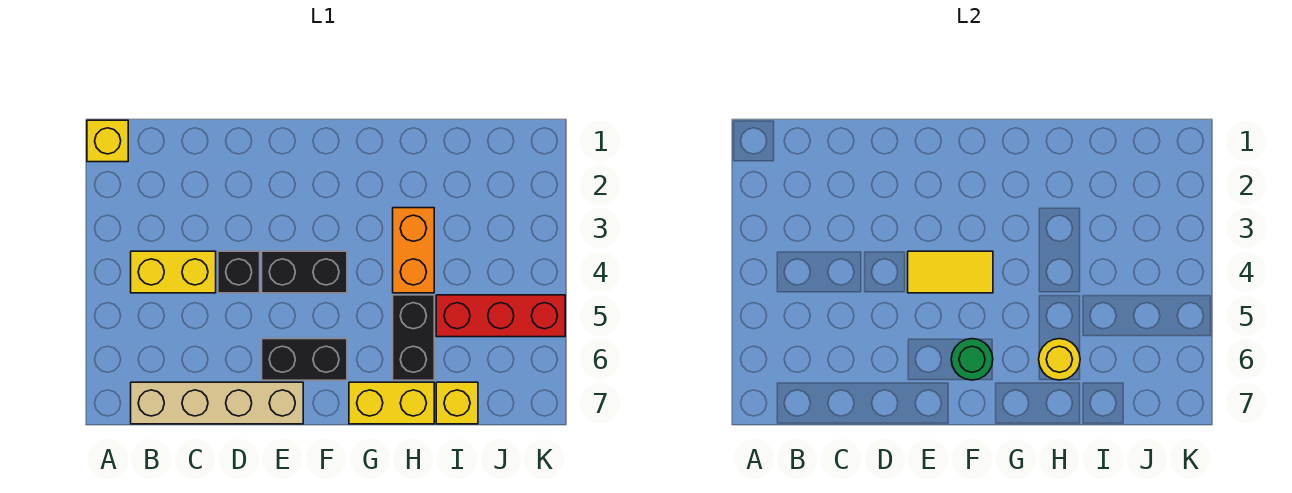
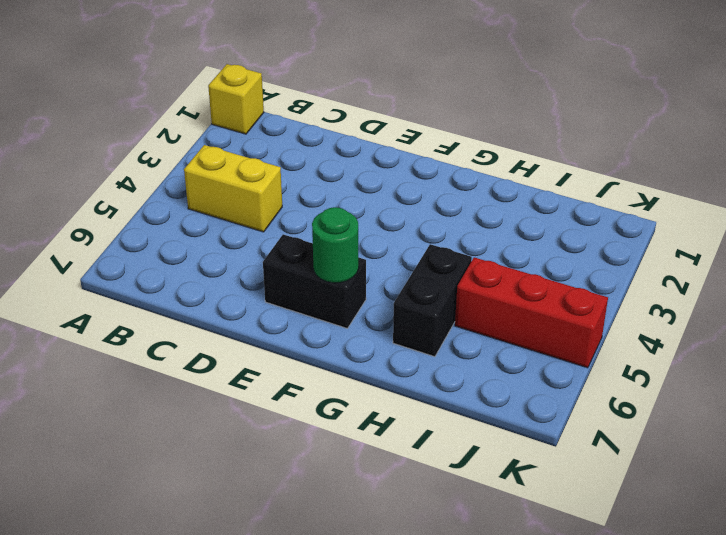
none -> tan 1x4 brick [131,382,303,424]
none -> black 1x1 brick [218,251,260,293]
none -> black 1x2 brick [262,251,347,293]

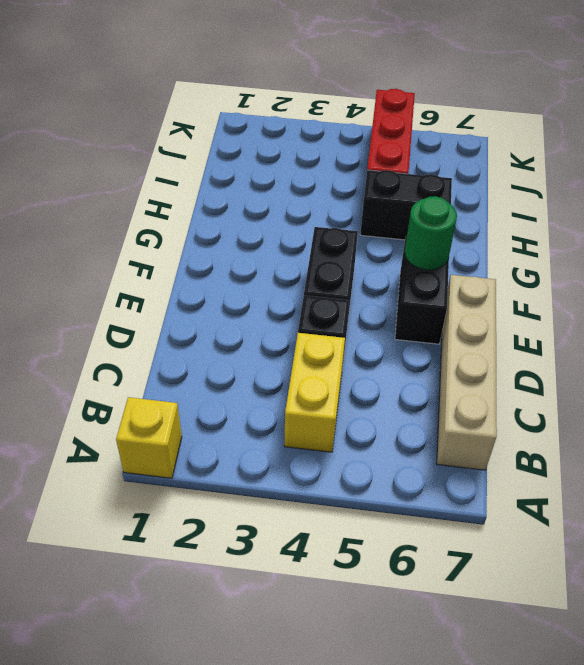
none -> yellow 1x2 brick [349,382,434,424]
none -> orange 1x2 brick [393,208,434,293]
none -> yellow 1x1 brick [436,382,478,424]

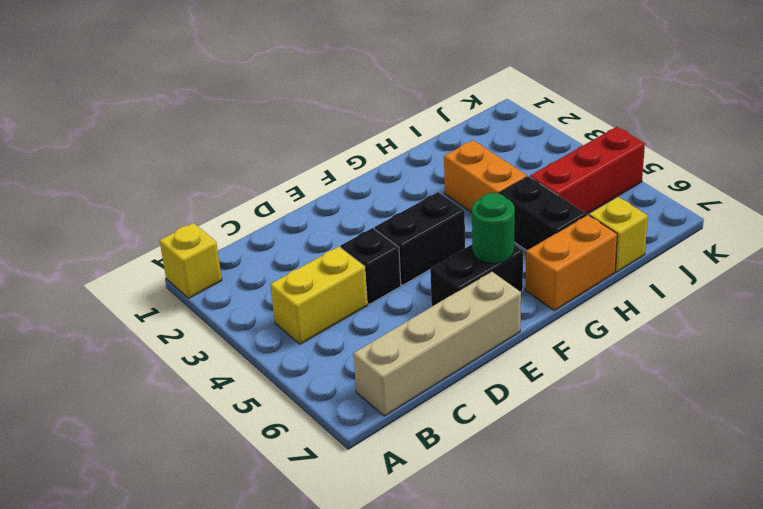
orange 1x2 brick [526,215,617,310] -> yellow 1x2 brick [349,382,434,424]
none -> yellow 1x2 tile [908,251,993,293]
none -> yellow 1x1 round brick [1039,339,1080,380]

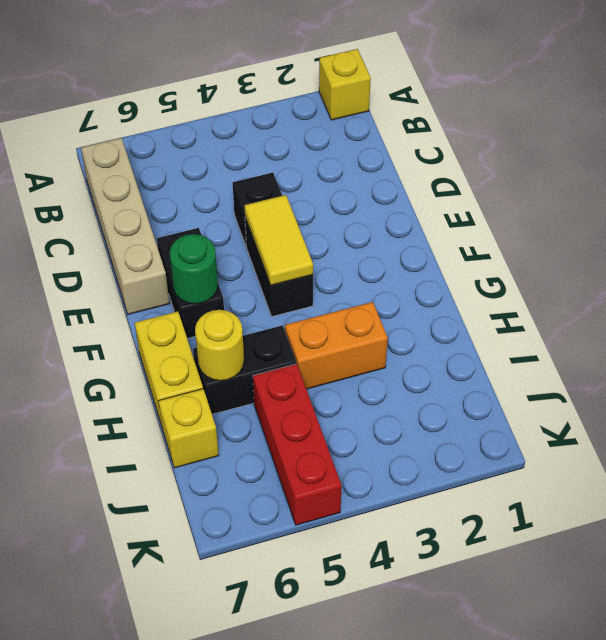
none -> yellow 1x2 brick [131,251,216,293]

